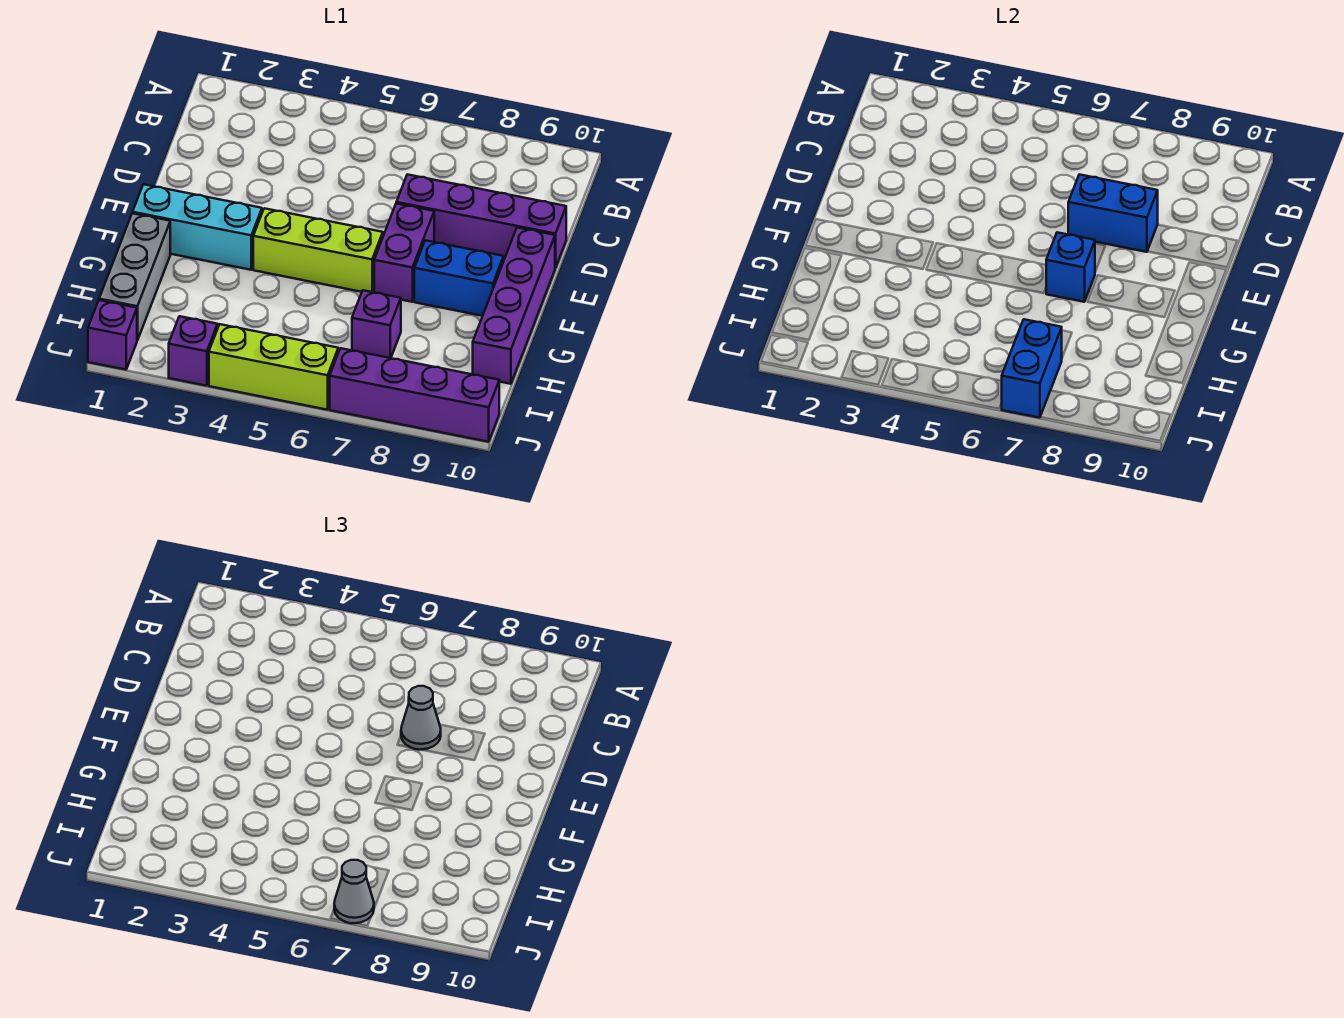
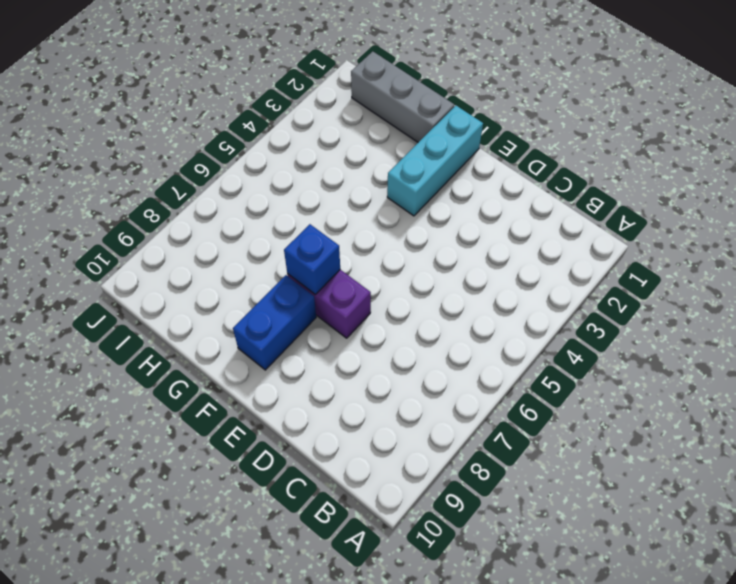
none -> purple 1x4 brick [396,174,566,268]
none -> purple 1x4 brick [473,228,555,384]
none -> lime 1x3 brick [253,208,383,292]

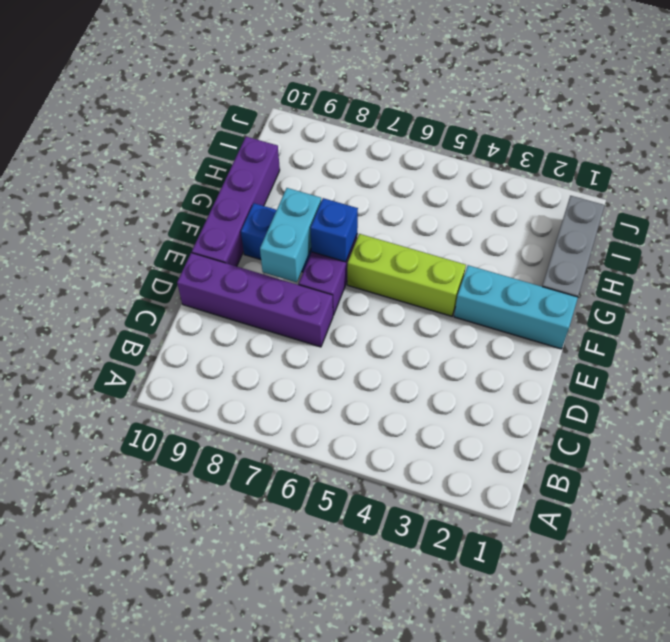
cyan 1x2 brick [260,188,321,282] -> none
none -> purple 1x1 brick [352,290,401,358]
none -> purple 1x1 brick [88,300,137,370]
none -> purple 1x1 brick [169,316,218,386]

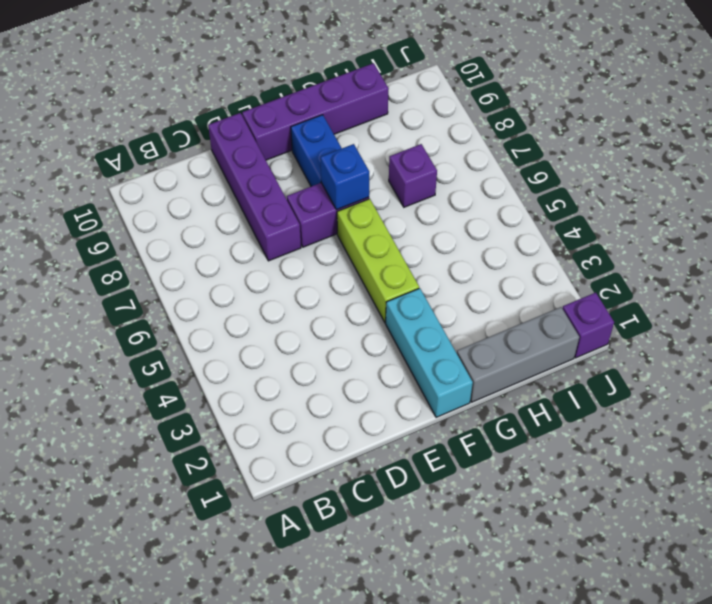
none -> purple 1x1 brick [169,316,218,386]
none -> lime 1x3 brick [209,324,338,410]
none -> purple 1x4 brick [330,348,499,442]

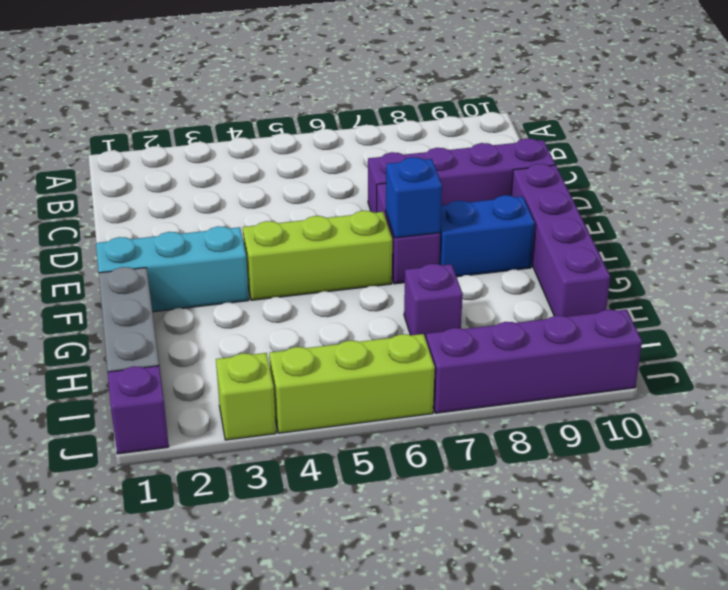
lime 1x1 brick [216,353,276,440] -> purple 1x1 brick [169,316,218,386]
none -> blue 1x2 brick [1068,174,1158,252]
none -> blue 1x2 brick [1001,319,1062,418]
none -> grey 1x1 cone [401,686,441,750]

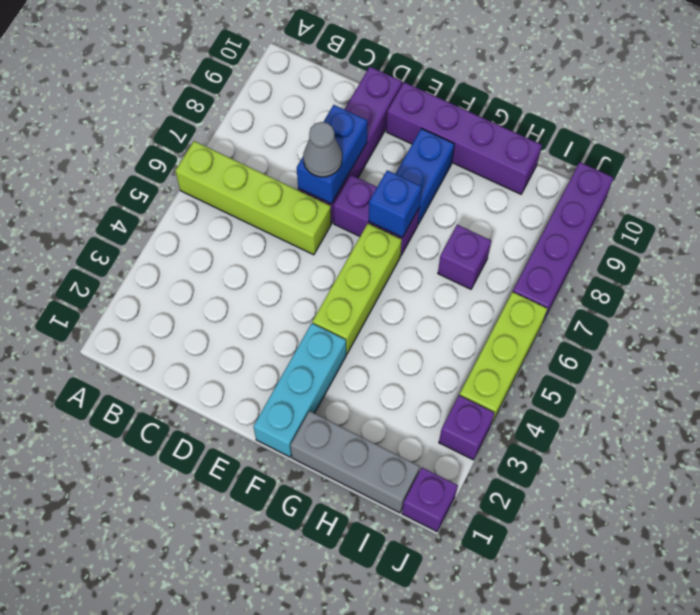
lime 1x4 brick [175,141,331,255] -> none
none -> blue 1x2 brick [1001,319,1062,418]
none -> grey 1x1 cone [334,860,374,923]

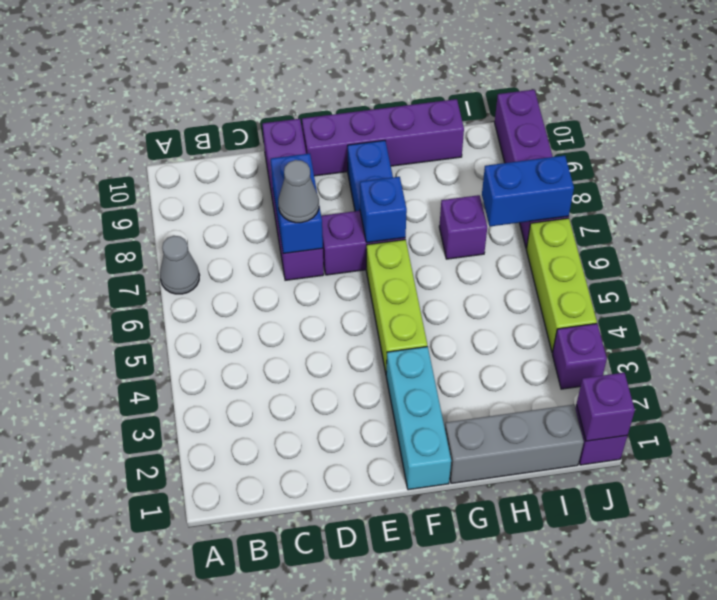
grey 1x1 cone [160,236,200,294] -> grey 1x1 cone moved to [334,860,374,923]
purple 1x1 brick [577,373,635,441] -> none

